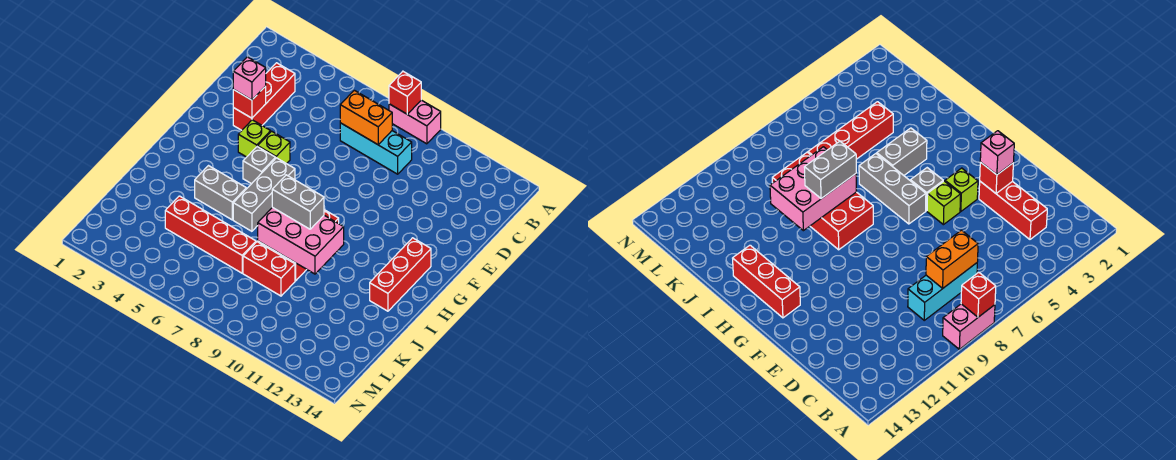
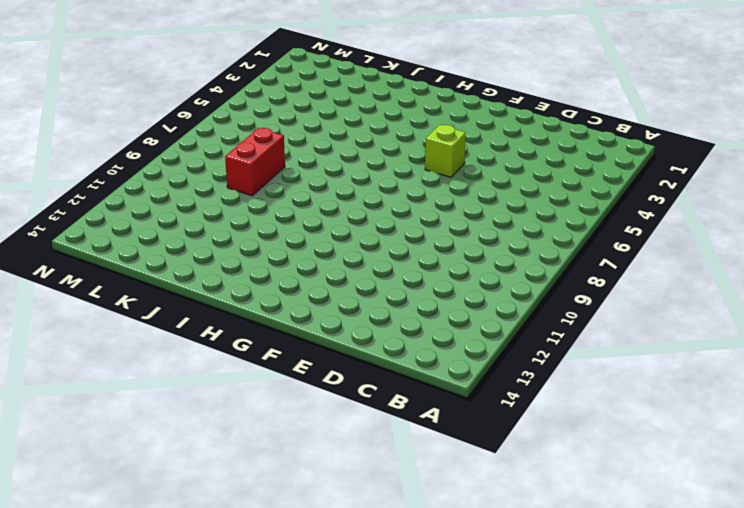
none -> pink 1x2 brick [389,100,441,144]
none -> red 1x3 brick [233,63,295,130]
none -> cyan 1x3 brick [340,123,412,174]

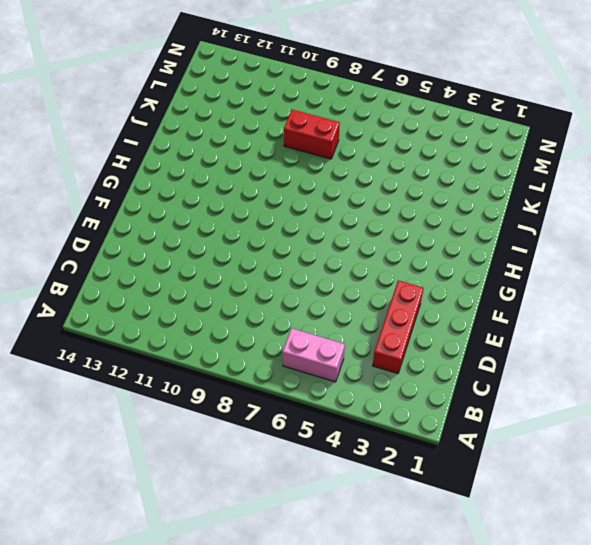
pink 1x2 brick [283,328,345,382] -> pink 1x2 brick moved to [389,100,441,144]
none -> cyan 1x3 brick [340,123,412,174]
none -> lime 1x1 brick [238,120,271,157]
none -> lime 1x1 brick [258,131,290,164]

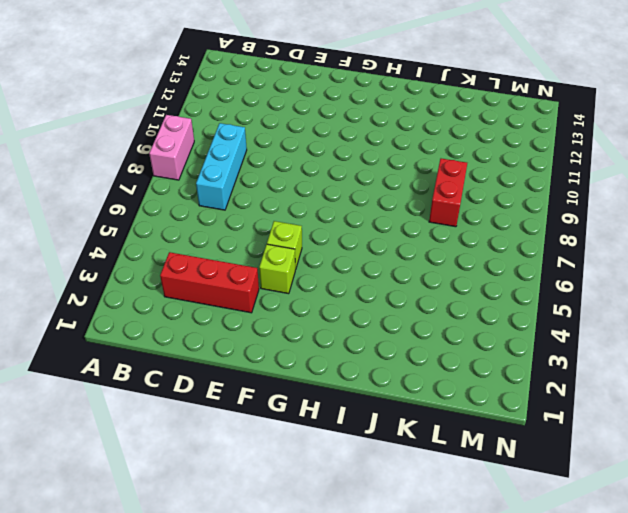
none -> grey 1x1 brick [243,147,276,184]
none -> grey 1x3 brick [233,158,295,231]
none -> red 1x3 brick [370,238,431,311]

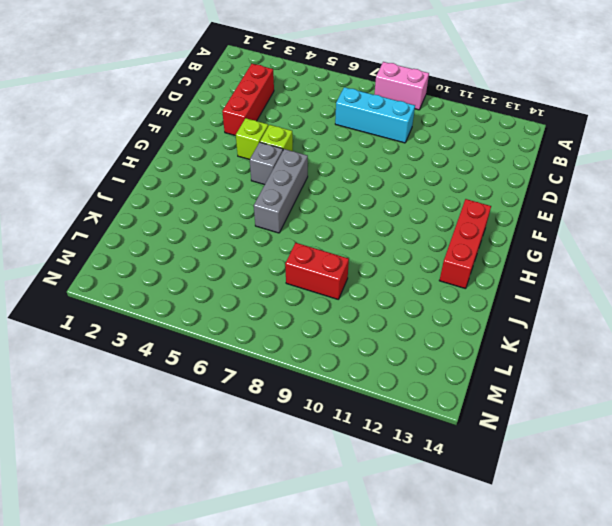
none -> red 2x3 brick [810,192,873,250]
none -> grey 1x2 brick [195,166,246,220]
none -> red 1x4 brick [165,196,256,273]

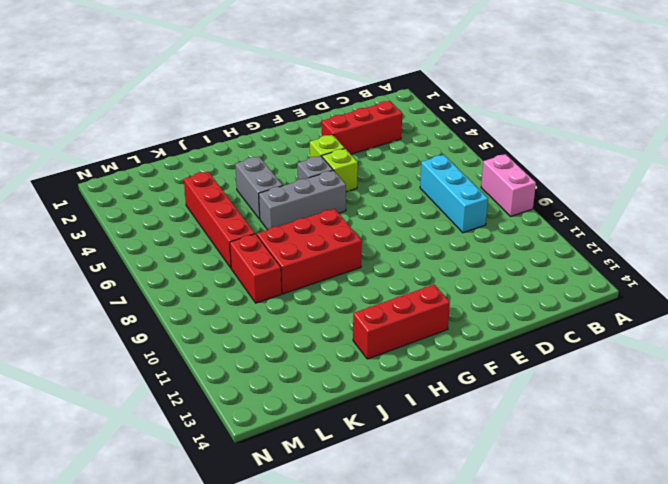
none -> red 1x1 brick [389,71,421,114]
none -> orange 1x2 brick [340,90,392,145]
none -> red 1x1 brick [233,86,266,118]

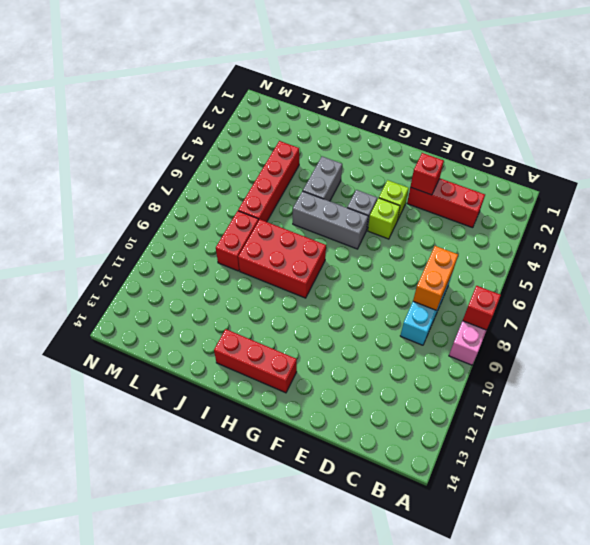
none -> pink 2x3 brick [258,207,344,274]
none -> pink 1x1 brick [233,57,266,100]
none -> grey 1x2 brick [272,175,324,229]

